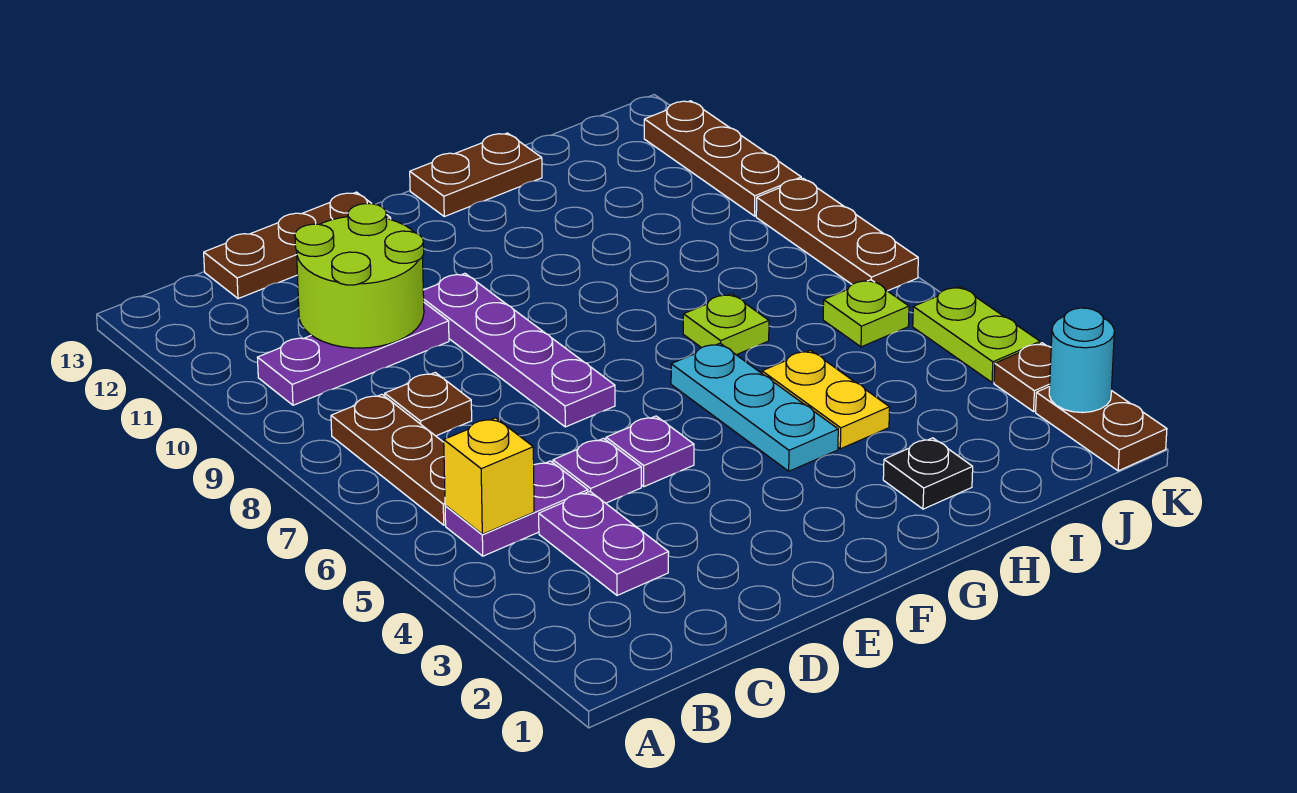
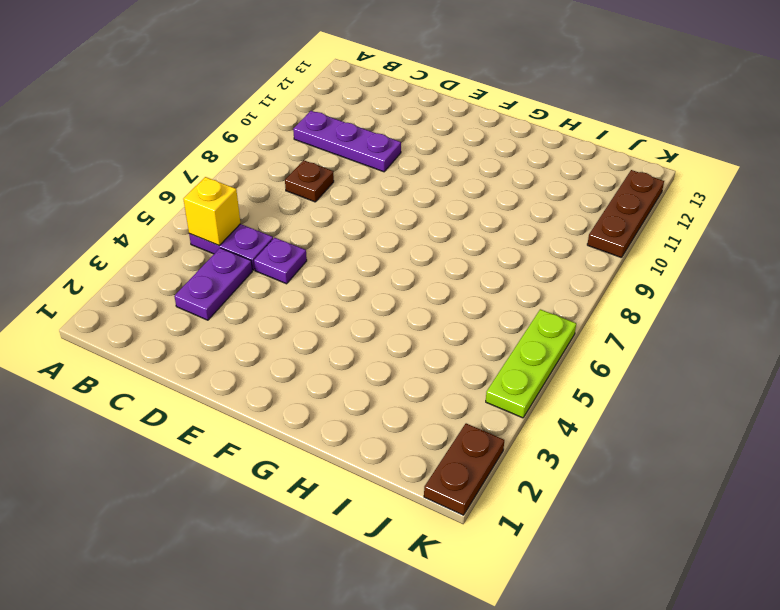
lime 1x3 plate [486,309,576,418] -> lime 1x2 plate [913,287,1040,383]
none -> brown 1x3 plate [331,394,446,525]
none -> brown 1x3 plate [204,192,391,299]
none -> purple 1x1 plate [606,416,694,487]

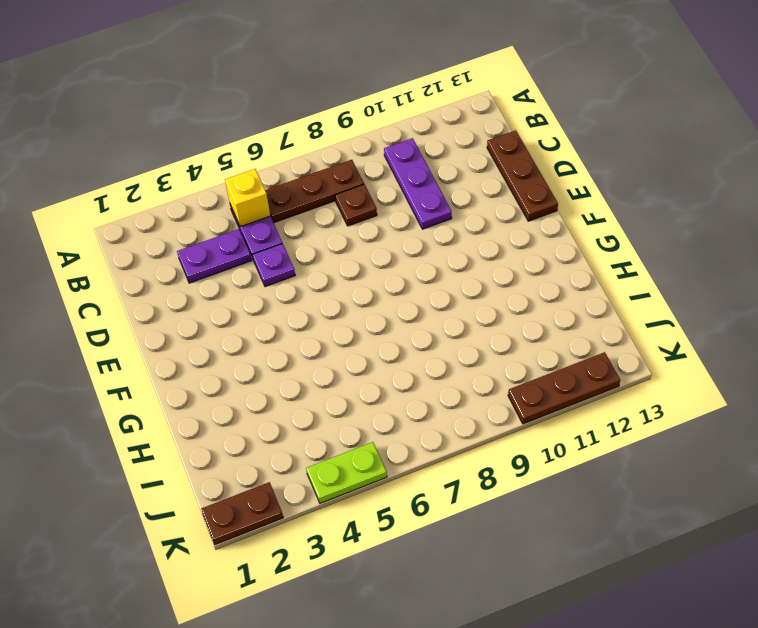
none -> purple 1x1 plate [606,416,694,487]
none -> purple 1x4 plate [423,273,615,427]
none -> cyan 1x3 plate [671,343,838,471]

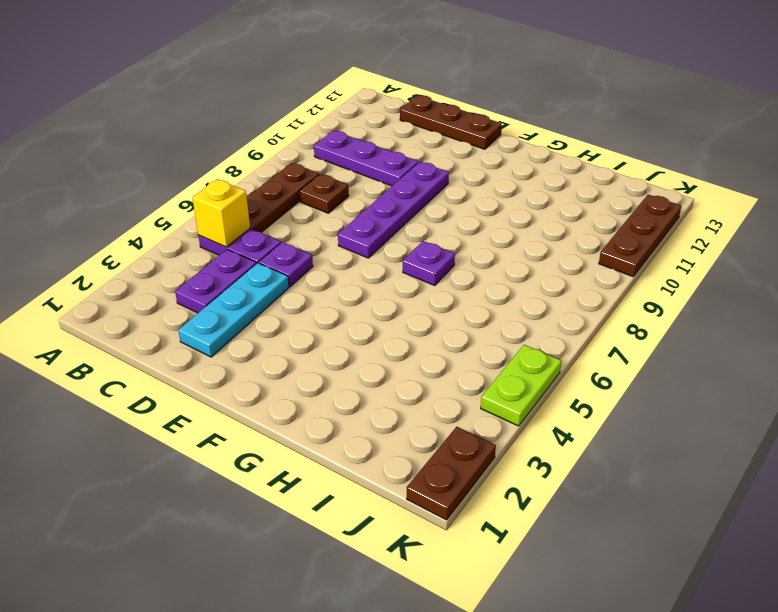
cyan 1x3 plate [178,263,289,357] -> cyan 1x3 plate moved to [671,343,838,471]
purple 1x1 plate [403,241,455,285] -> purple 1x1 plate moved to [606,416,694,487]
none -> brown 1x2 plate [410,133,542,217]
none -> black 1x1 plate [883,438,973,509]
none -> yellow 1x2 plate [762,350,890,449]

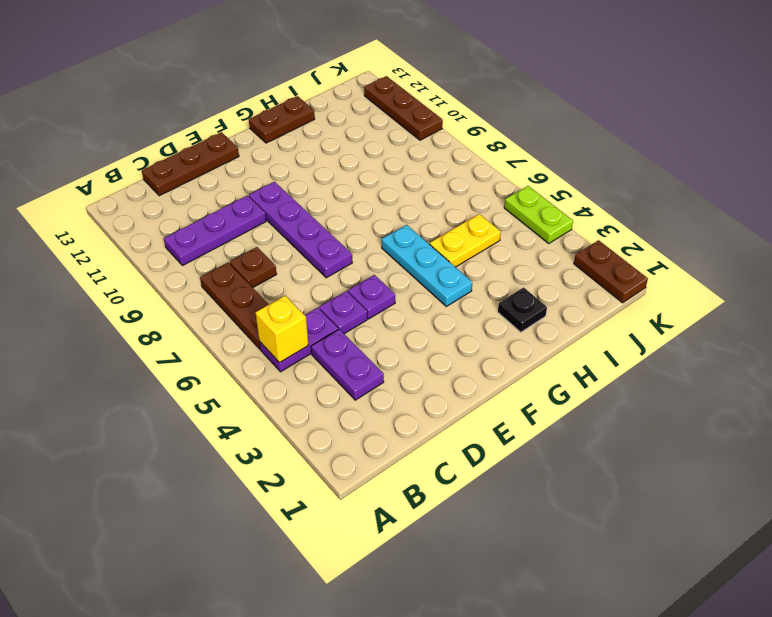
yellow 1x2 plate [429,214,501,267] -> yellow 1x2 plate turned to [762,350,890,449]
none -> lime 1x1 plate [683,294,769,355]
none -> lime 1x1 plate [823,280,909,347]
none -> brown 1x1 plate [994,343,1051,411]

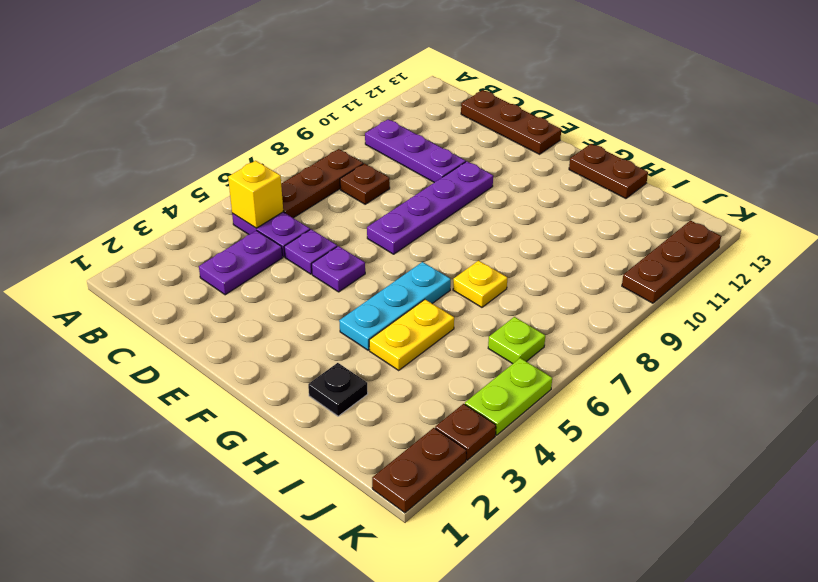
yellow 1x1 plate [453,261,507,307] -> lime 1x1 plate [683,294,769,355]
none -> brown 1x3 plate [756,178,918,291]
none -> lime 2x2 round brick [295,204,424,348]
none -> cyan 1x1 round brick [1049,308,1114,413]

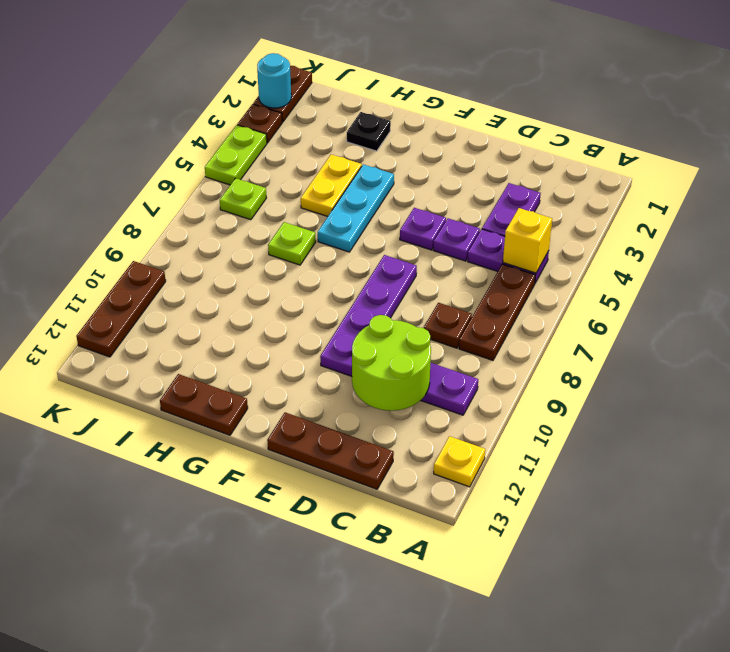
yellow 1x1 plate [434,436,485,487] -> none
none -> brown 1x3 plate [756,178,918,291]

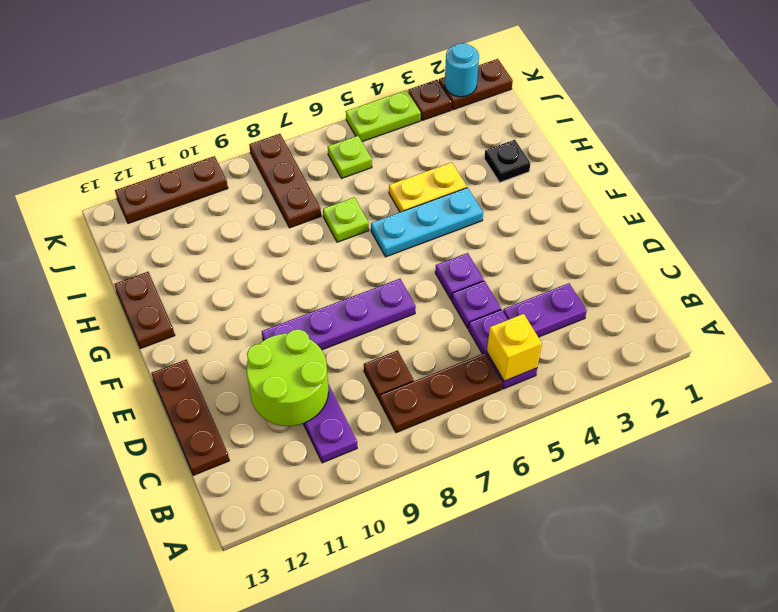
brown 1x3 plate [249,134,321,228] -> brown 1x3 plate turned to [756,178,918,291]

